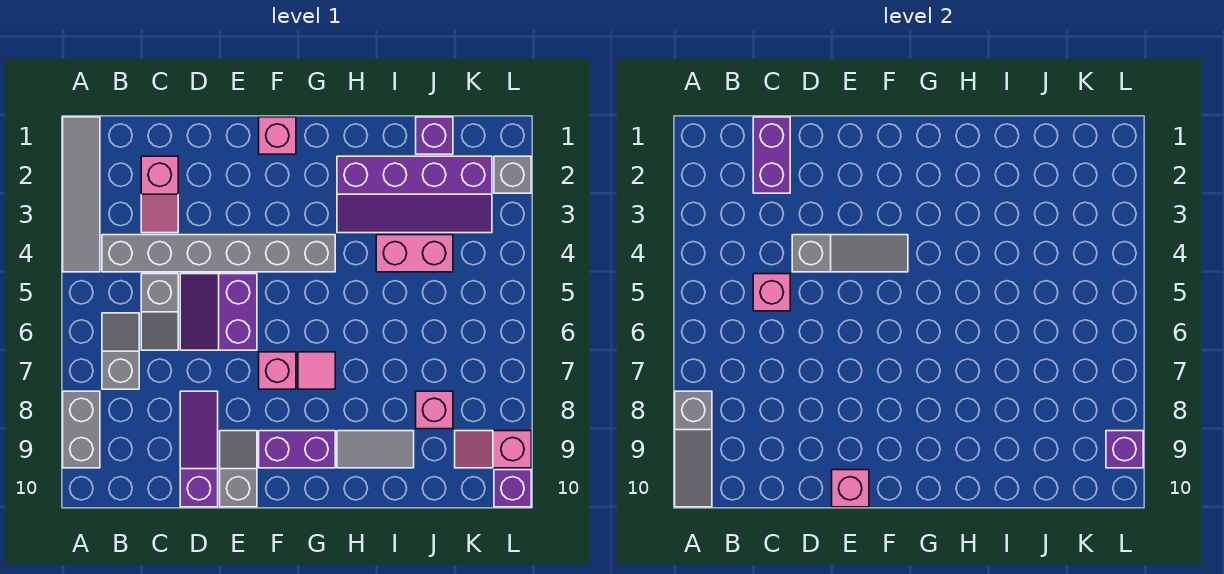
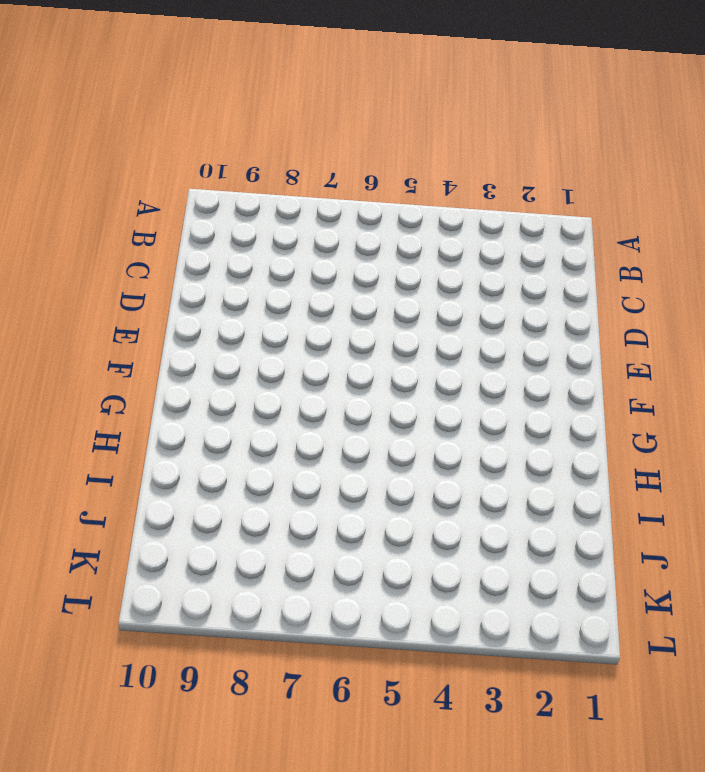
none -> grey 1x4 tile [63,117,100,272]
none -> grey 1x2 brick [63,391,100,468]
none -> grey 1x6 brick [102,235,335,272]

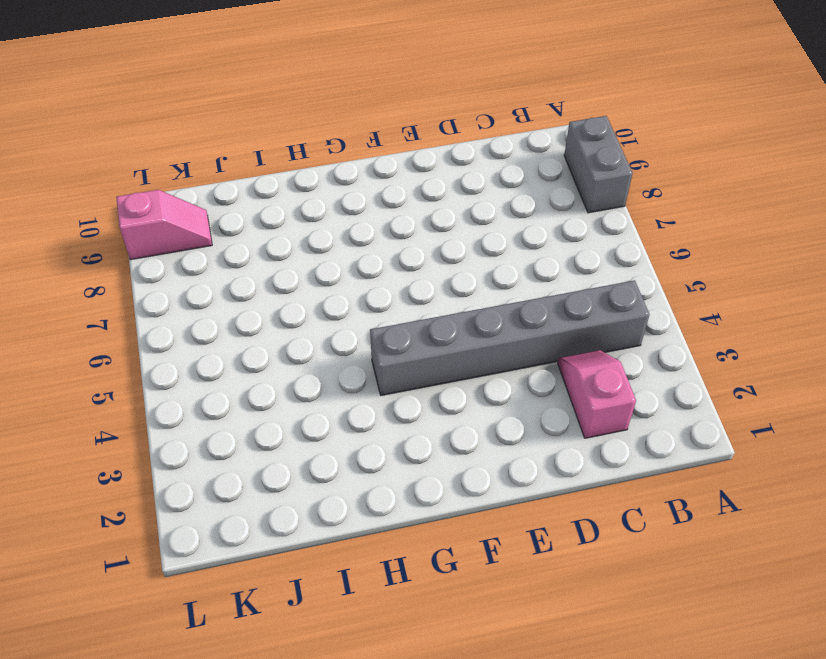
none -> grey 1x4 tile [63,117,100,272]
none -> grey 1x2 slope [102,313,139,389]
none -> grey 1x2 slope [141,274,178,350]

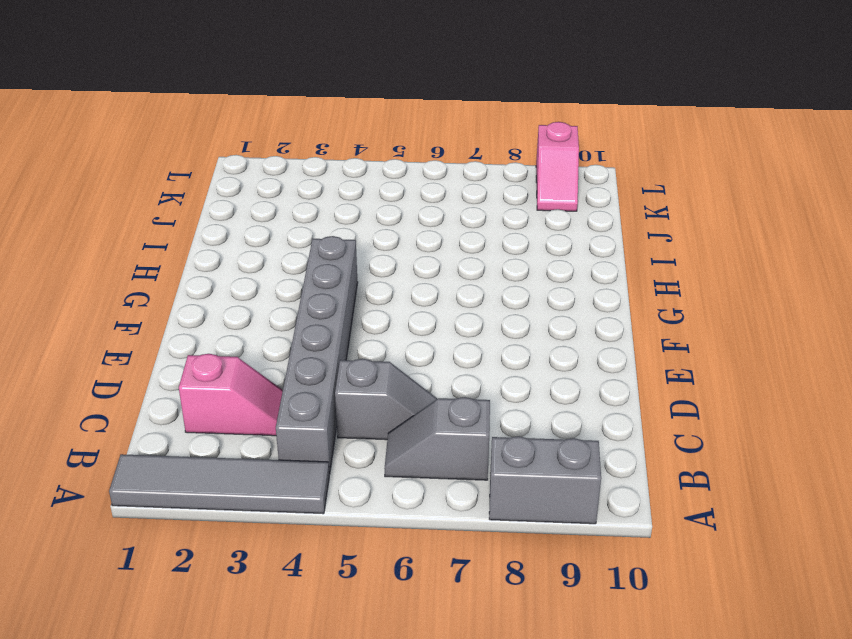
none -> purple 2x2 slope [180,274,257,350]
none -> purple 1x3 slope [180,391,218,507]
none -> grey 1x2 slope [220,431,257,507]

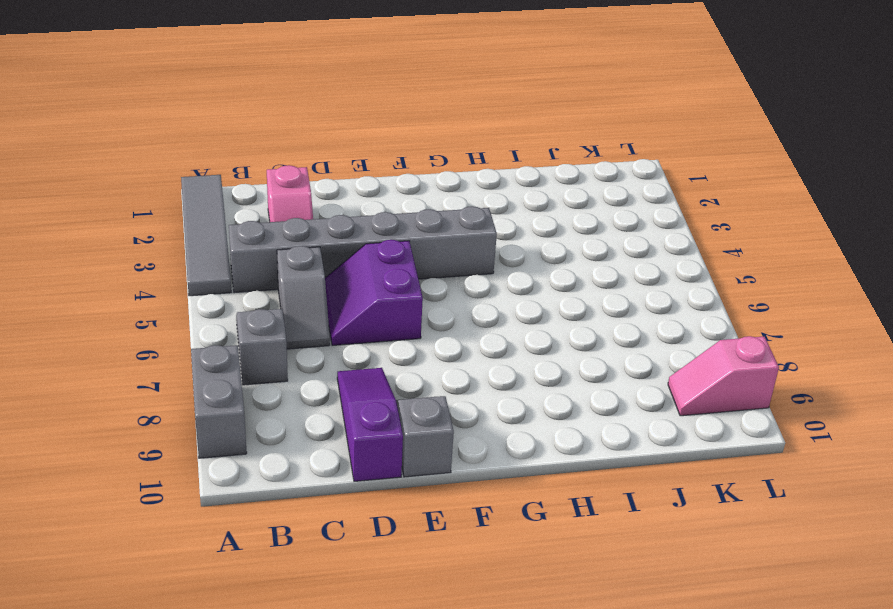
none -> pink 1x1 brick [259,117,296,154]
none -> pink 1x1 brick [259,352,296,389]
none -> purple 1x2 brick [259,431,335,468]

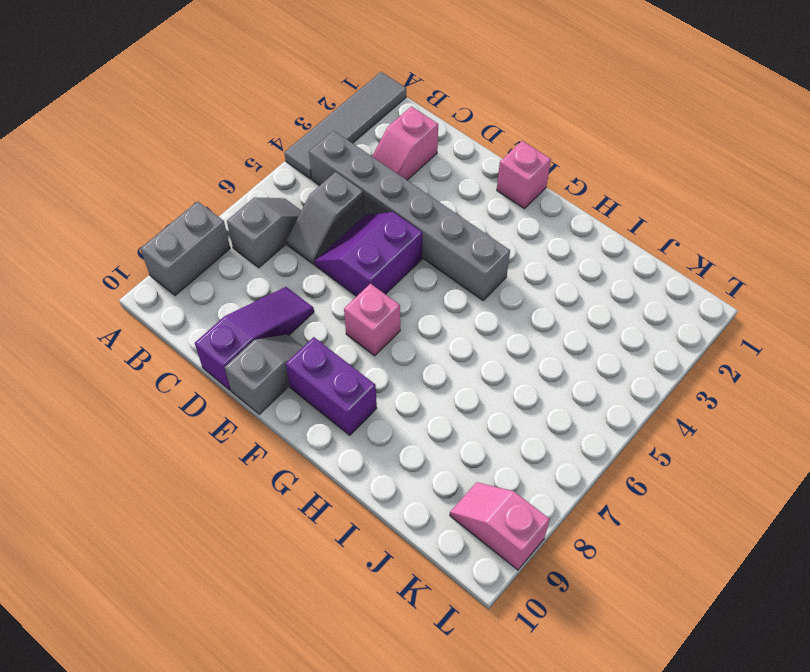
none -> pink 1x1 tile [298,352,335,389]
none -> purple 2x4 slope [337,156,492,233]
none -> grey 1x2 tile [337,431,414,468]

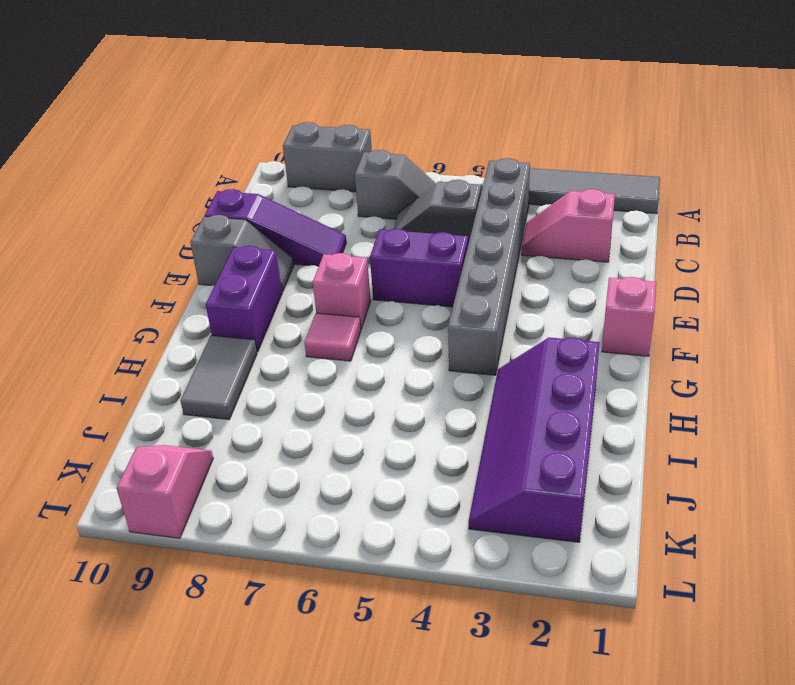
none -> pink 1x2 brick [376,235,453,272]
none -> purple 1x1 brick [416,117,453,154]
none -> pink 1x1 brick [416,391,453,429]

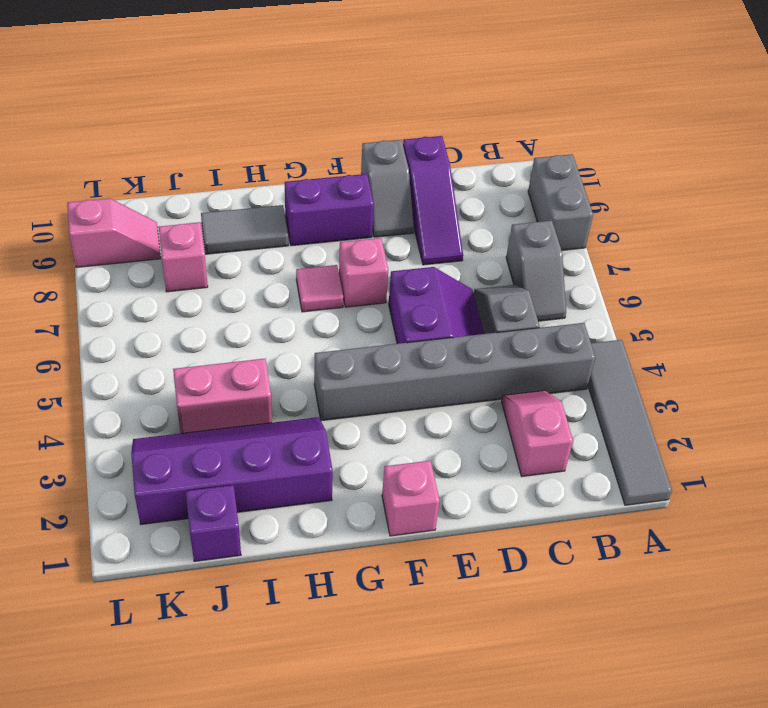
none -> grey 1x1 brick [494,156,531,193]
none -> purple 1x1 brick [494,470,531,507]
none -> grey 1x3 slope [675,391,712,507]

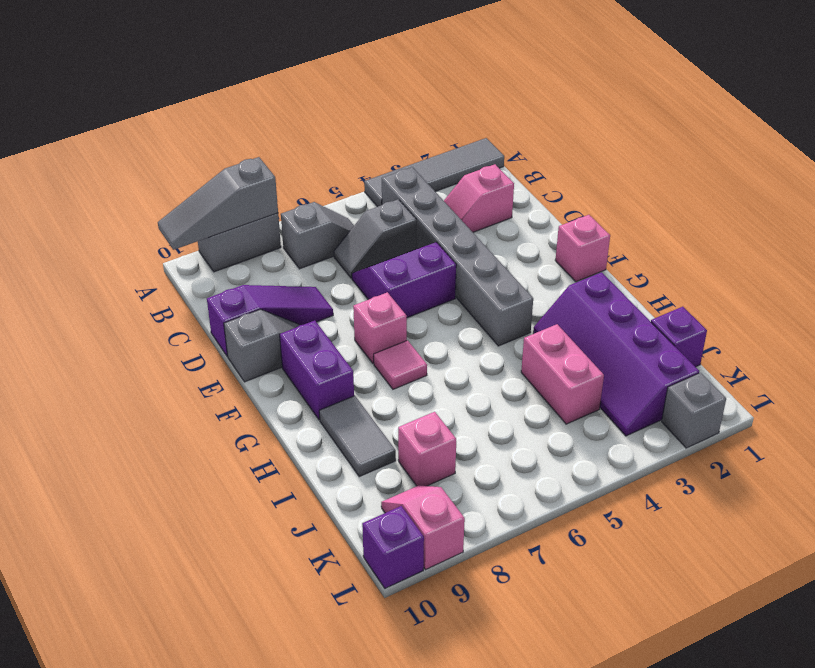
none -> purple 1x2 brick [753,117,790,193]
none -> pink 1x1 brick [753,274,790,311]
none -> grey 1x3 slope [792,235,908,272]

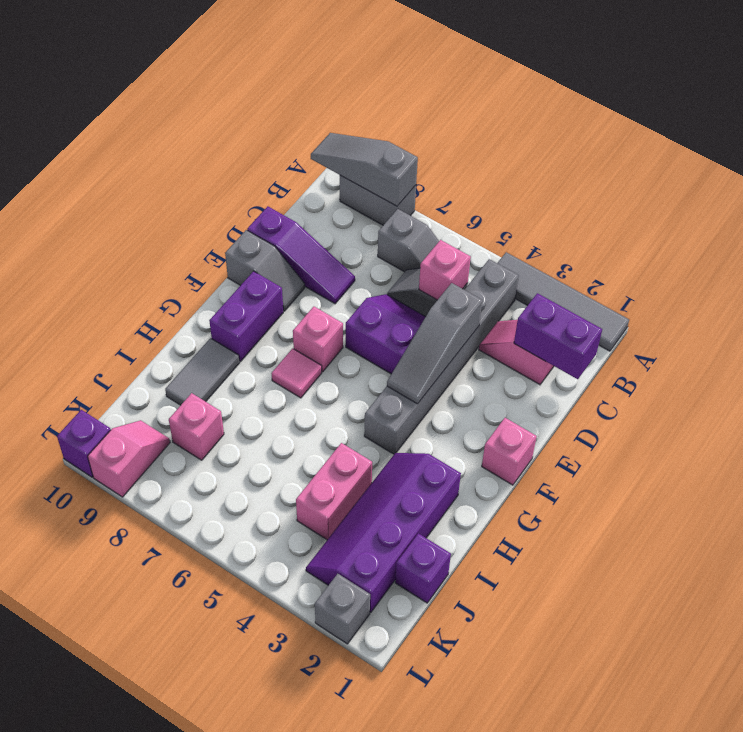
none -> pink 1x1 brick [832,470,869,507]
none -> purple 1x1 brick [1106,431,1143,468]

